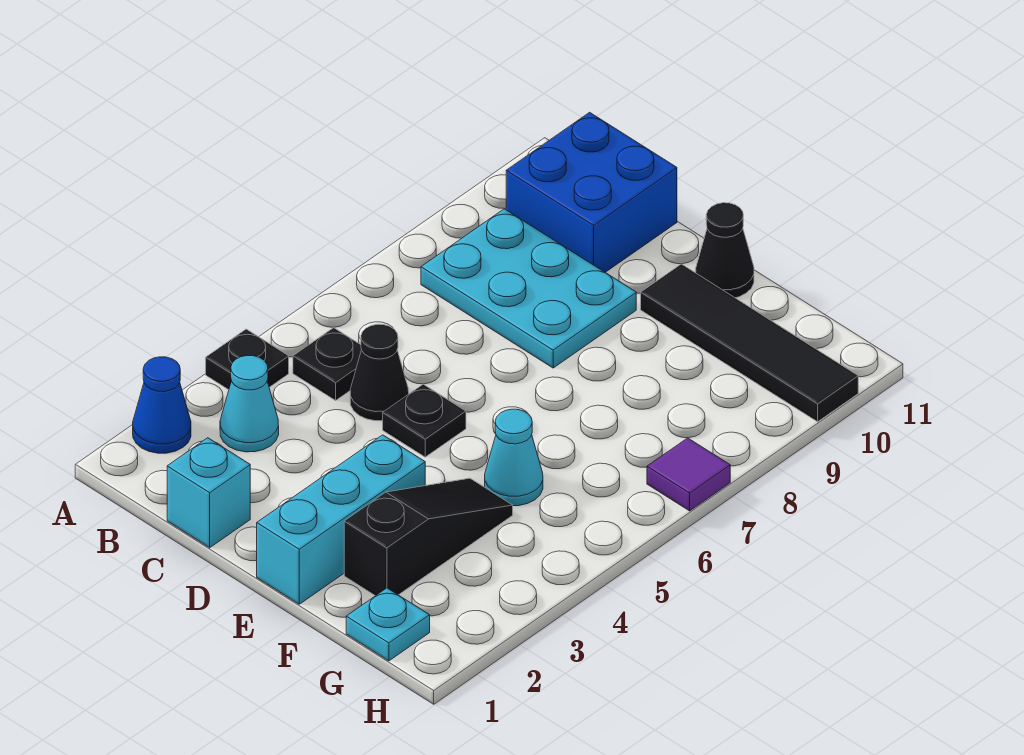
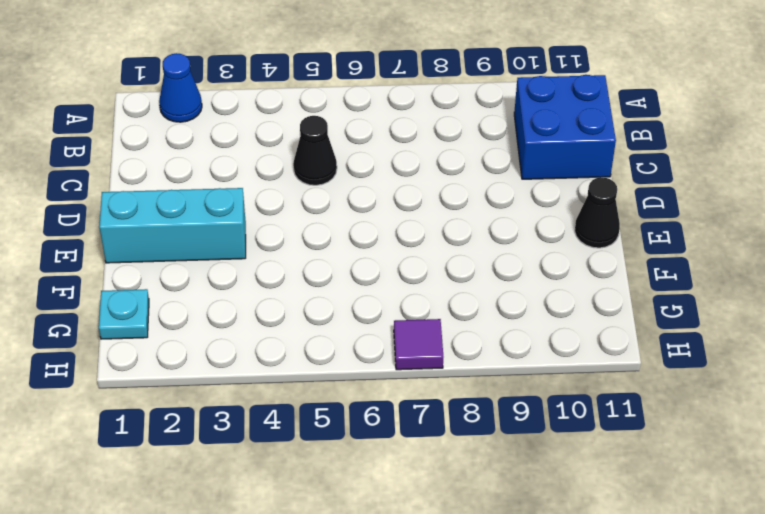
none -> black 1x1 plate [206,329,289,390]
none -> cyan 1x1 cone [220,356,279,452]
none -> black 1x1 plate [293,328,362,400]

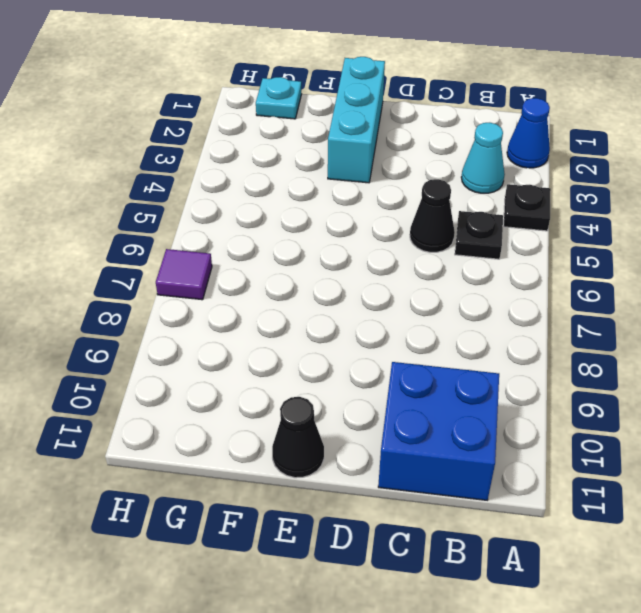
none -> cyan 2x3 plate [421,209,636,368]
none -> cyan 1x1 brick [167,438,250,548]
none -> black 1x1 plate [383,384,466,457]

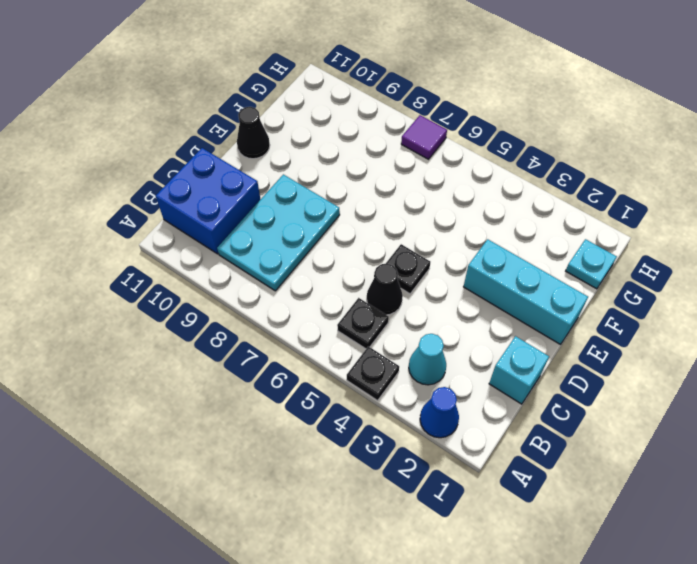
none -> black 1x4 tile [641,264,858,422]
none -> black 1x3 slope [344,478,513,596]
none -> cyan 1x1 cone [485,409,543,506]

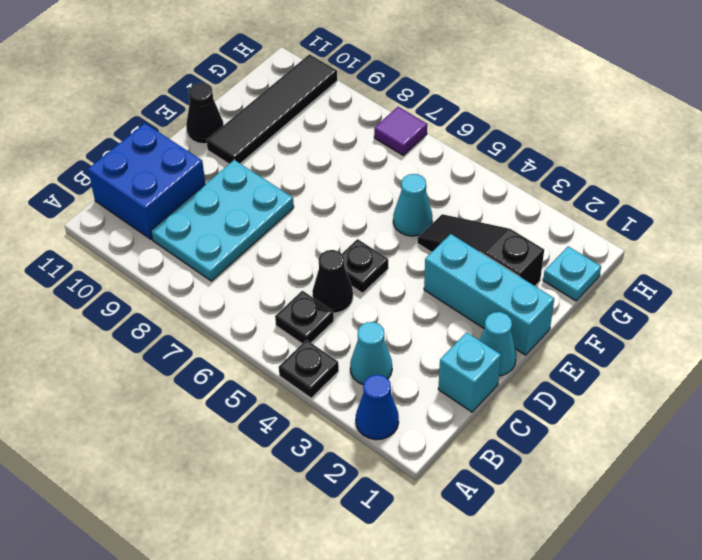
cyan 1x1 cone [479,312,516,376] -> none

